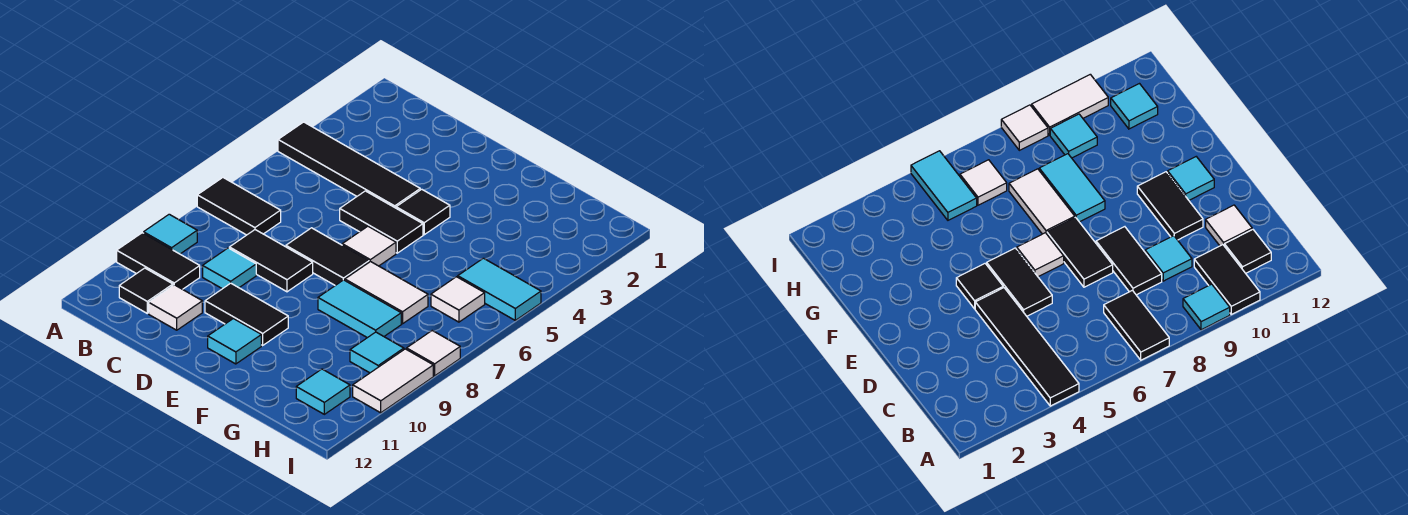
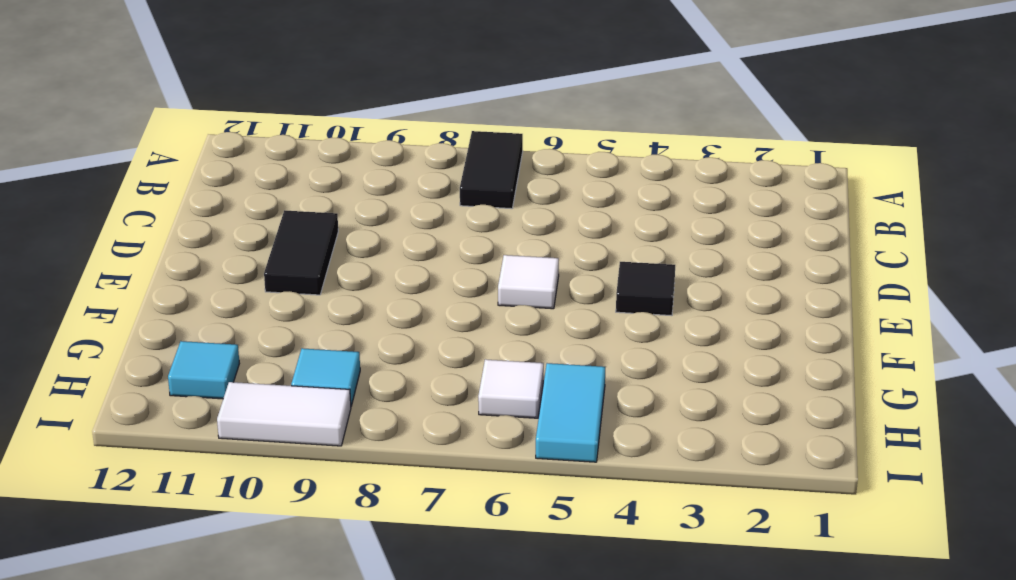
none -> black 1x4 tile [278,122,420,208]
none -> cyan 1x1 tile [144,214,197,254]
none -> black 1x2 tile [117,233,200,289]

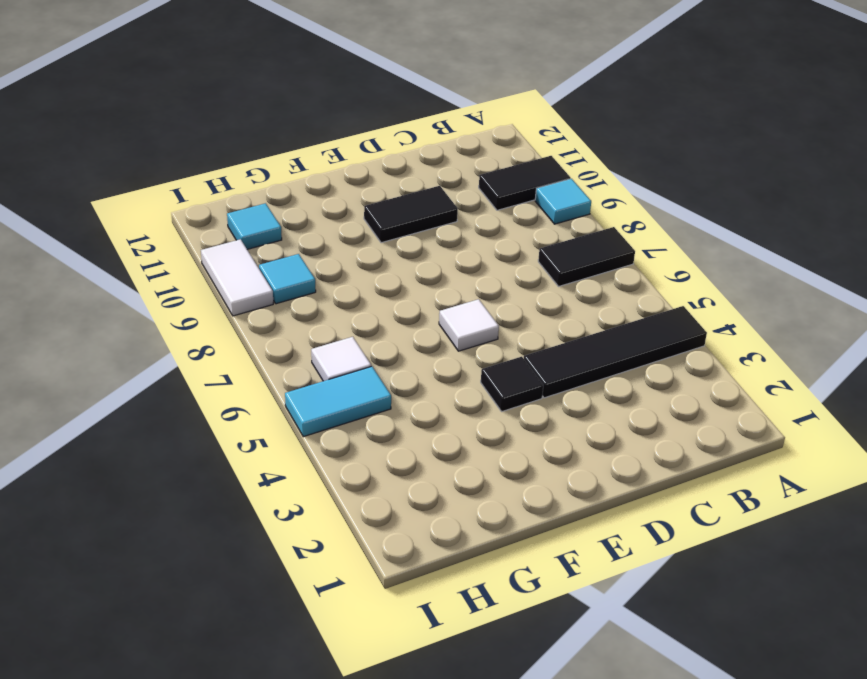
none -> black 1x1 tile [119,268,173,313]
none -> black 1x2 tile [229,230,313,292]
none -> cyan 1x1 tile [203,248,256,289]

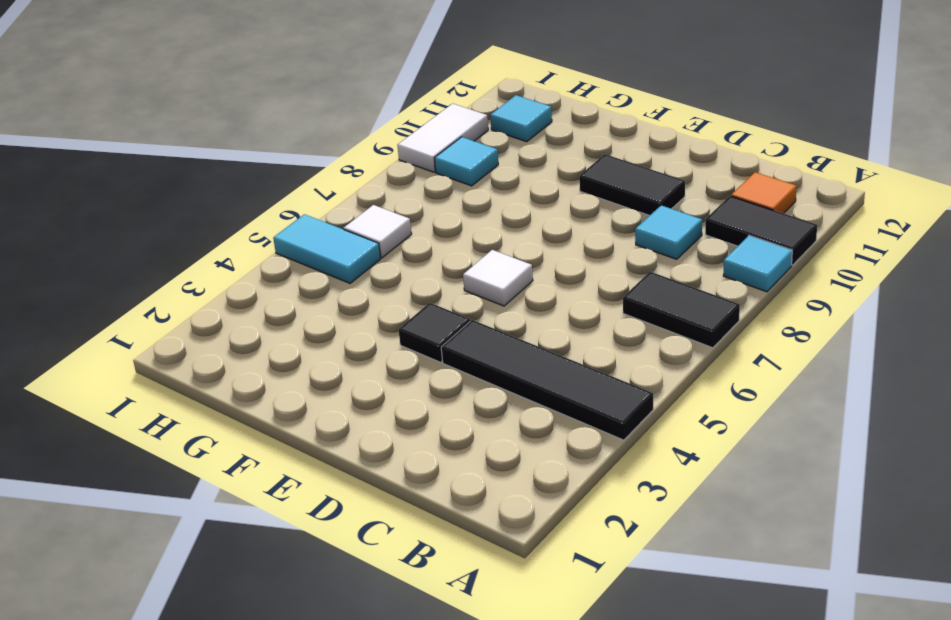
orange 1x1 tile [731,172,796,213] -> black 1x1 tile [119,268,173,313]
none -> black 1x2 tile [229,230,313,292]
none -> white 1x1 tile [149,285,202,330]
none -> black 1x2 tile [340,191,423,253]

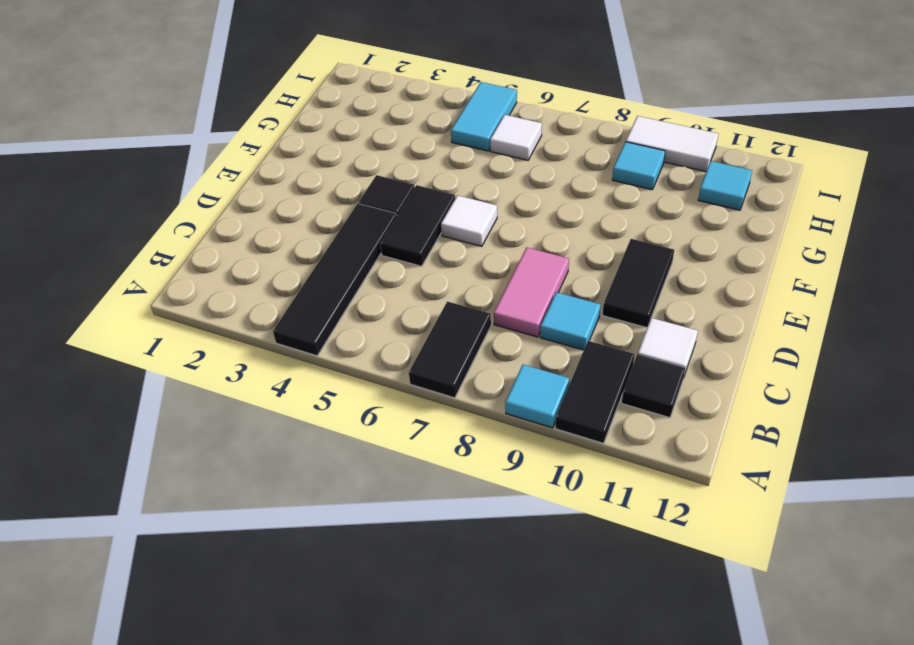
pink 1x2 tile [494,248,569,337] -> black 1x2 tile [229,230,313,292]
none -> black 1x2 tile [286,228,369,285]
none -> cyan 1x1 tile [208,319,261,364]
none -> white 1x2 tile [345,261,428,324]

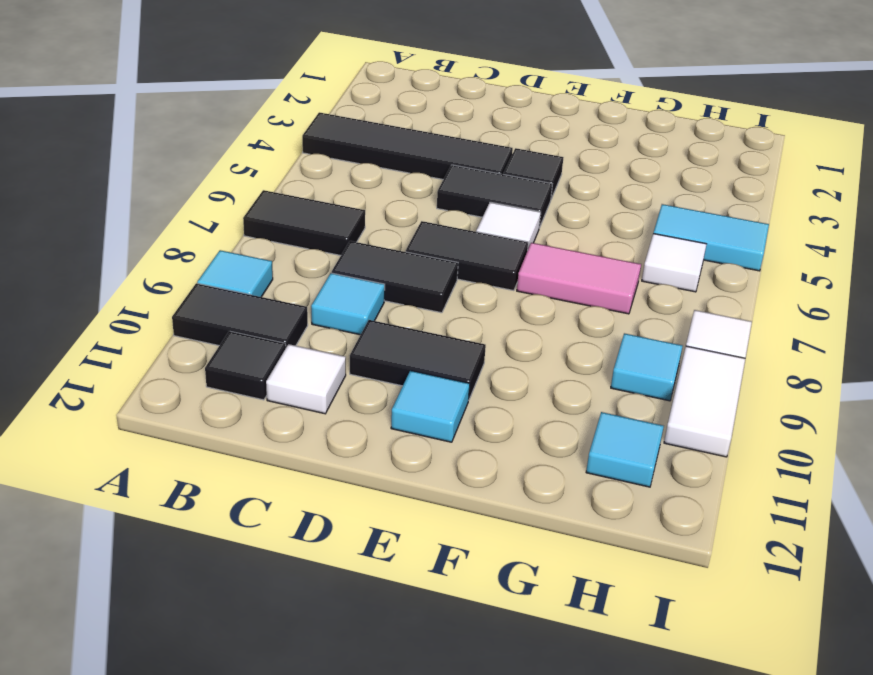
pink 1x2 tile [517,243,641,314] -> white 1x2 tile [345,261,428,324]
none -> cyan 1x2 tile [318,280,401,338]

